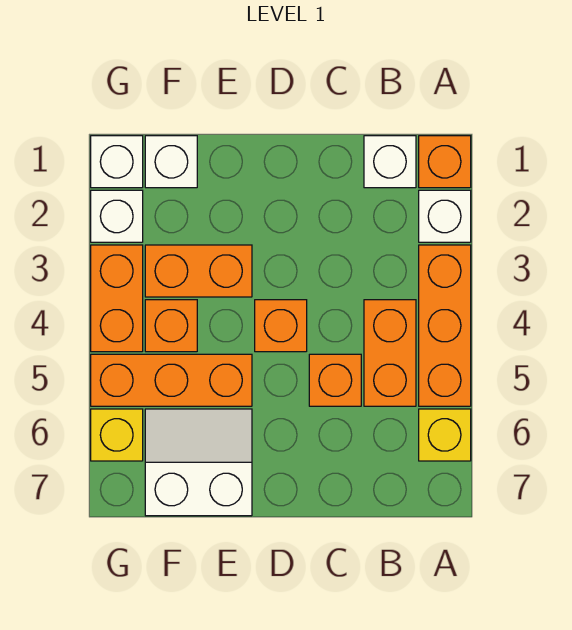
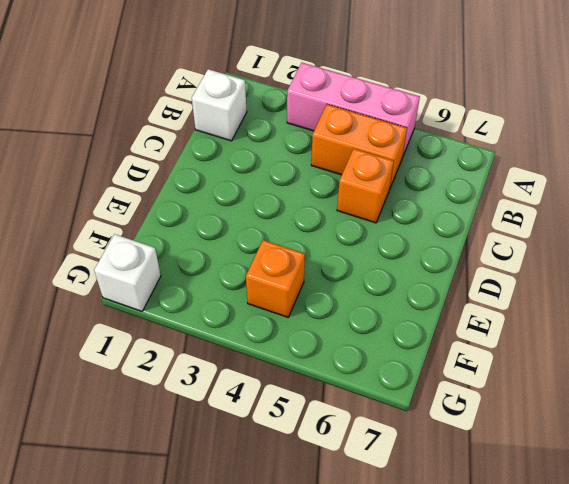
pink 1x3 brick [287,63,420,156] -> orange 1x3 brick [419,245,471,406]
none -> orange 1x1 brick [419,136,471,188]
none -> white 1x1 brick [419,190,471,242]
none -> yellow 1x1 brick [419,409,471,461]

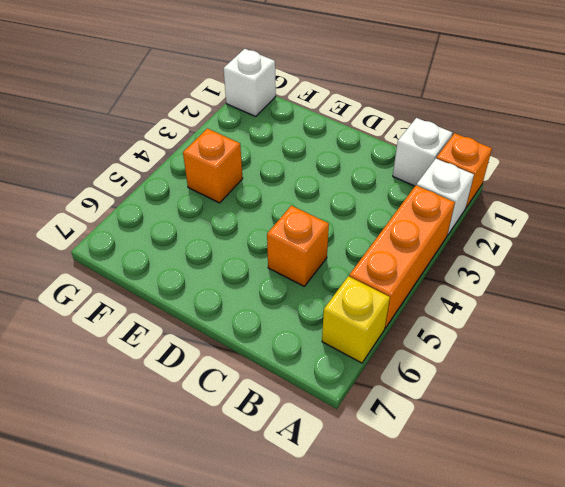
none -> orange 1x2 brick [364,300,416,406]
none -> orange 1x1 brick [255,300,307,352]
none -> orange 1x2 brick [145,245,252,297]

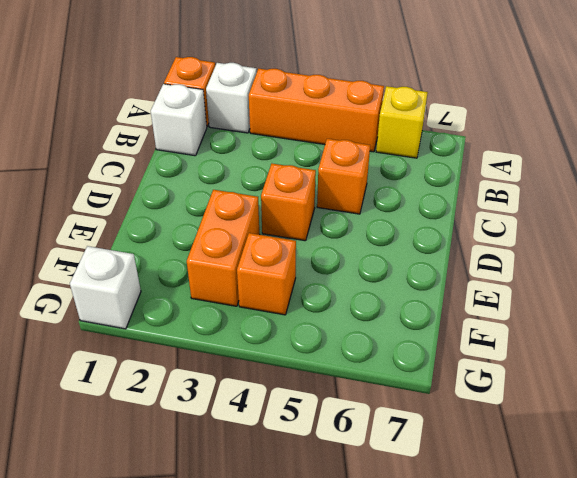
none -> orange 1x2 brick [364,300,416,406]
none -> orange 1x3 brick [91,354,252,406]
none -> white 2x2 slope [145,409,252,516]

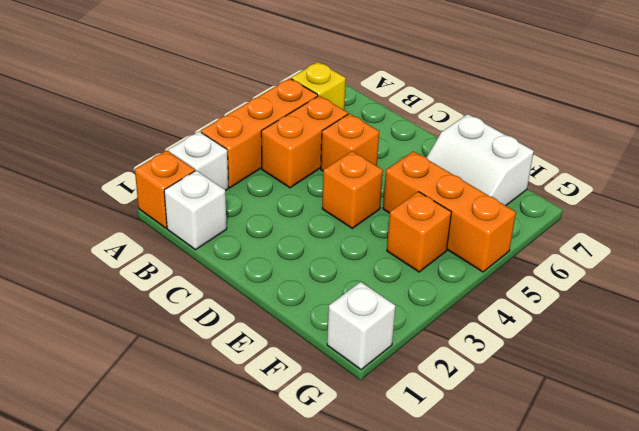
none -> orange 1x2 brick [145,245,252,297]
none -> white 1x1 brick [145,136,197,188]
none -> white 1x1 brick [91,190,143,242]

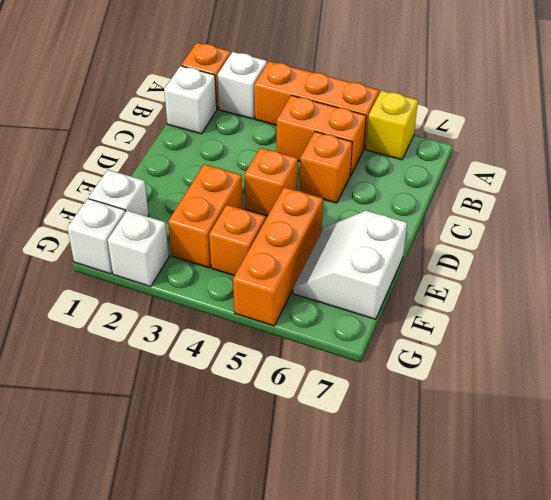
none -> orange 1x2 brick [91,245,143,352]
none -> yellow 1x1 brick [91,409,143,461]

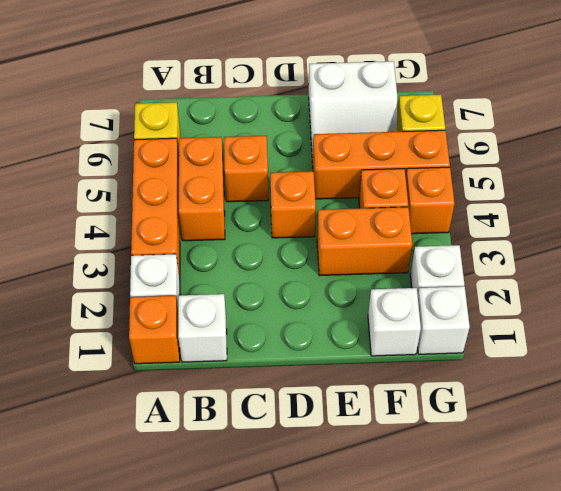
orange 1x1 brick [406,167,455,234] -> orange 1x2 brick [91,245,143,352]

